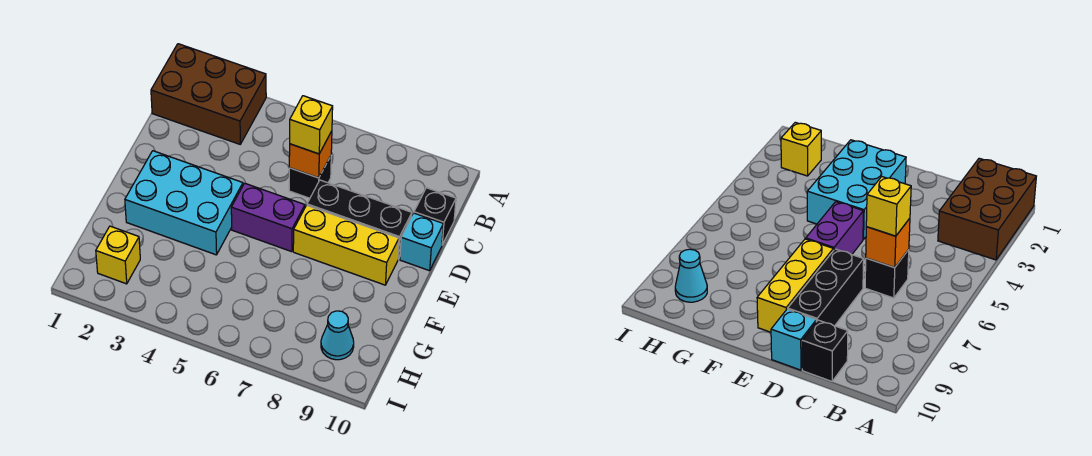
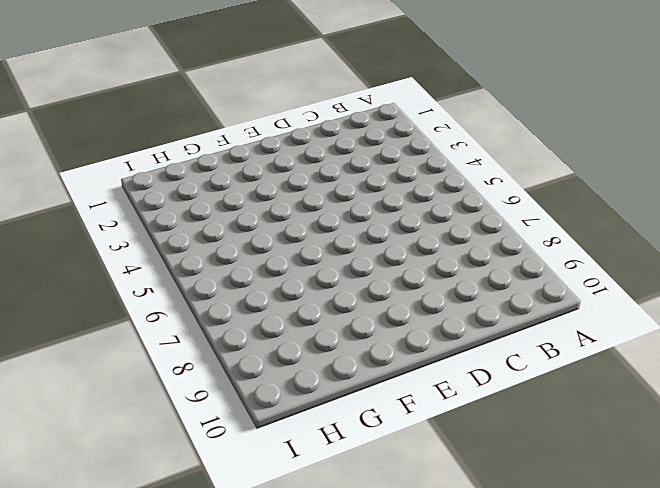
none -> brown 2x3 brick [151,44,266,144]
none -> black 1x1 brick [289,156,331,198]
none -> black 1x1 brick [414,188,456,245]

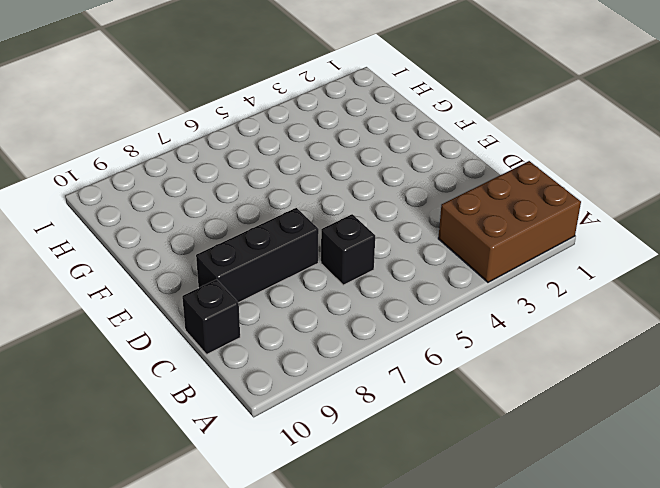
none -> cyan 1x1 brick [400,213,443,271]
none -> cyan 2x3 brick [125,151,243,255]
none -> purple 1x2 brick [231,183,305,252]

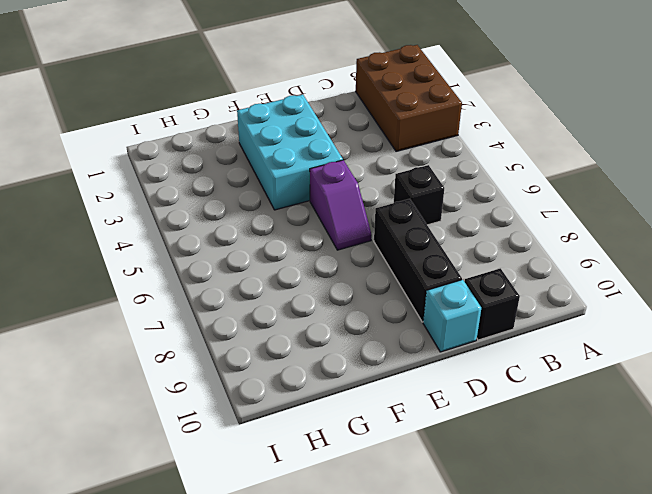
purple 1x2 slope [310,160,372,250] -> purple 1x2 brick [231,183,305,252]
none -> yellow 1x3 brick [293,205,399,285]
none -> yellow 1x1 brick [96,226,140,284]
none -> cyan 1x1 cone [321,311,354,360]

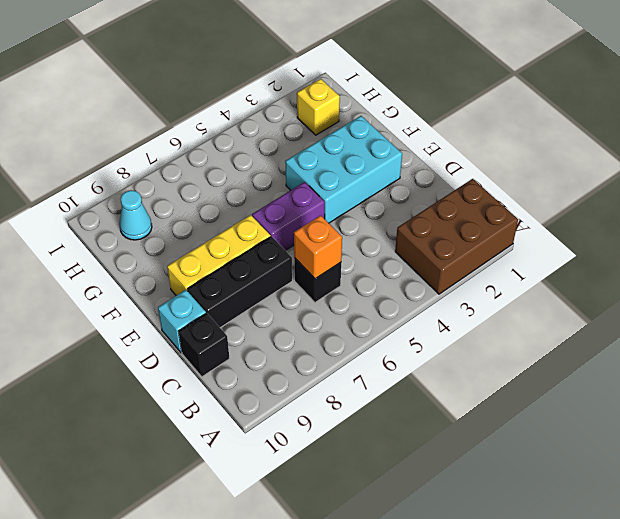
none -> yellow 1x1 brick [290,96,333,154]

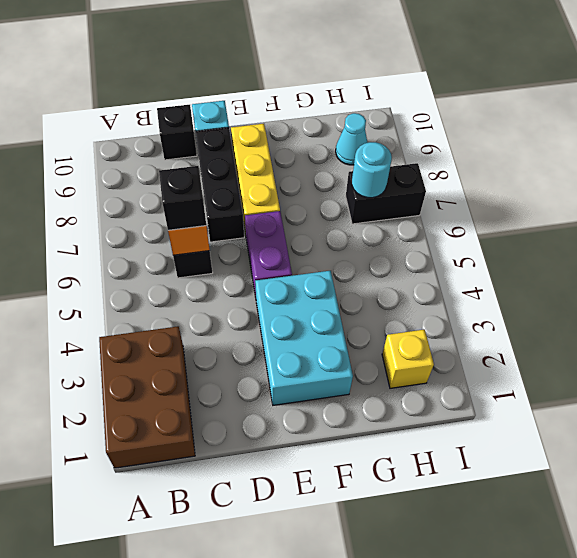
black 1x1 brick [159,166,206,230] -> yellow 1x1 brick [290,96,333,154]
black 1x2 brick [346,163,426,224] -> none
cyan 1x1 round brick [352,142,392,198] -> none

